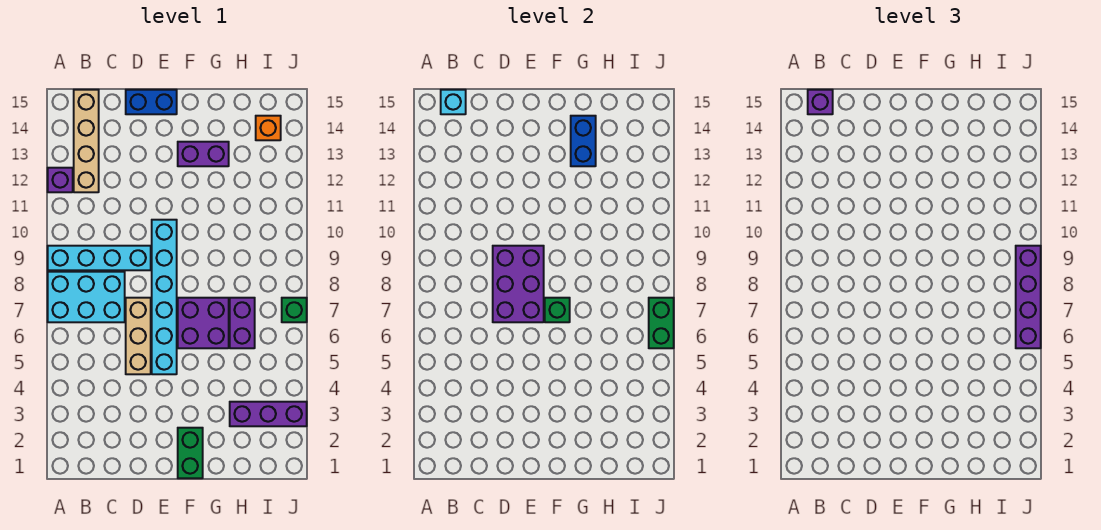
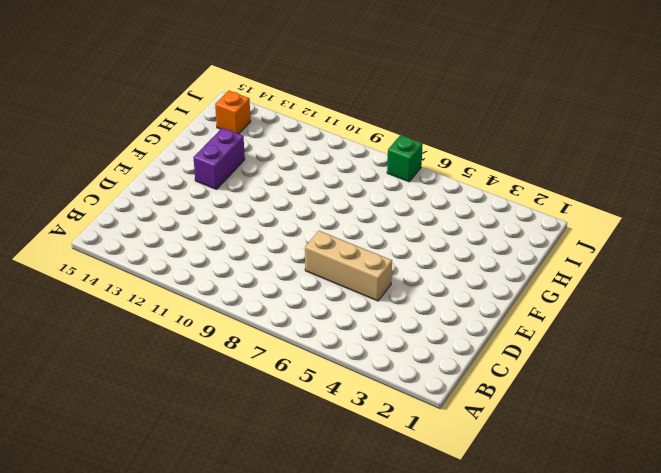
none -> cyan 2x3 brick [48,272,125,322]
none -> cyan 1x4 brick [48,246,151,270]
none -> purple 1x1 brick [48,168,73,192]

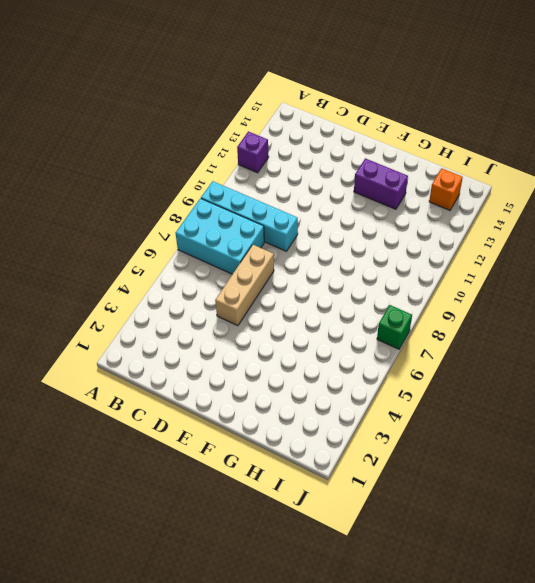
none -> tan 1x4 brick [74,90,99,192]
none -> blue 1x2 brick [126,90,177,114]
none -> cyan 1x6 brick [152,220,177,374]

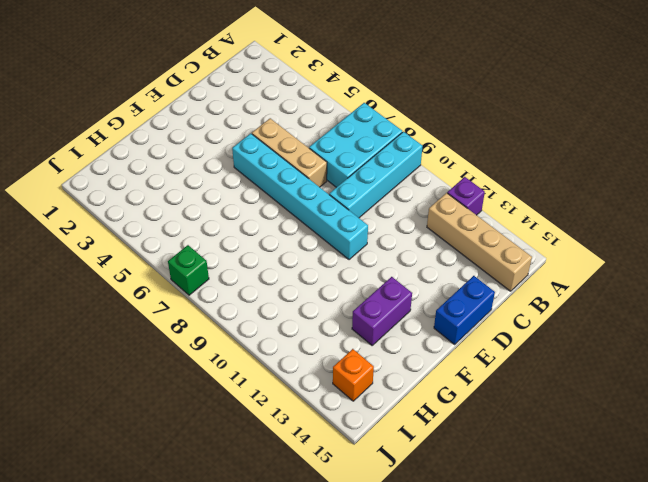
none -> green 1x2 brick [178,428,203,478]
none -> purple 2x2 brick [178,298,229,348]
none -> purple 1x3 brick [230,402,307,426]

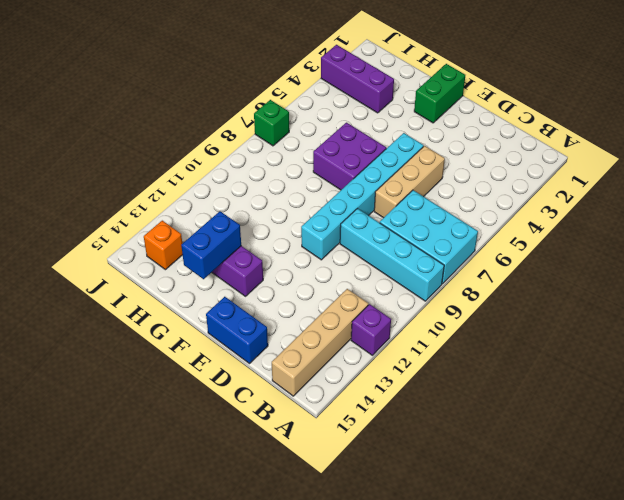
none -> purple 1x2 brick [230,298,255,348]
none -> cyan 1x1 brick [441,90,466,114]
none -> purple 2x3 brick [493,246,544,322]

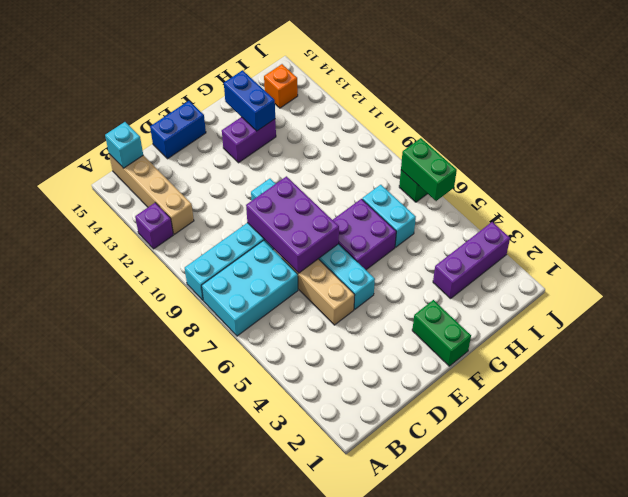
cyan 1x2 brick [362,185,416,247] -> purple 1x2 brick [230,298,255,348]
none -> green 1x1 brick [545,298,570,322]
none -> purple 1x1 brick [808,90,833,114]
none -> purple 1x4 brick [1016,246,1041,348]

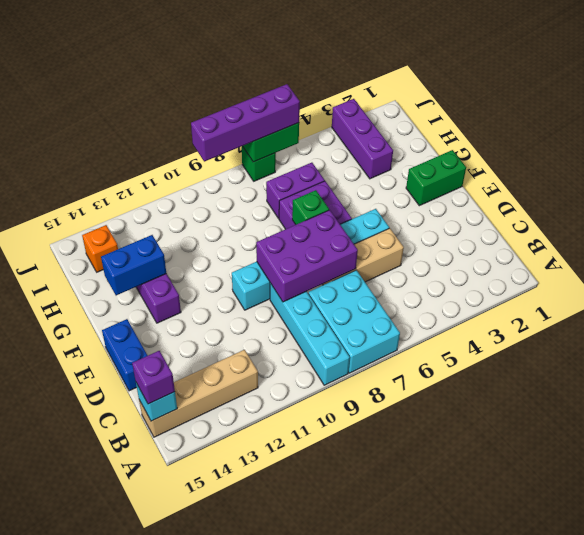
none -> purple 1x1 brick [48,168,73,192]

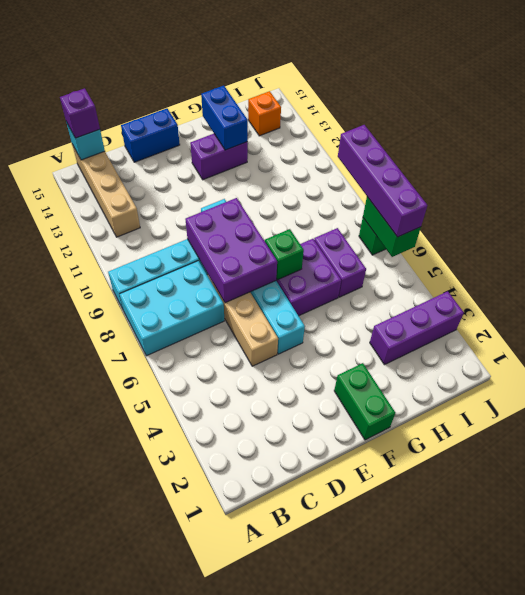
none -> purple 1x1 brick [48,168,73,192]

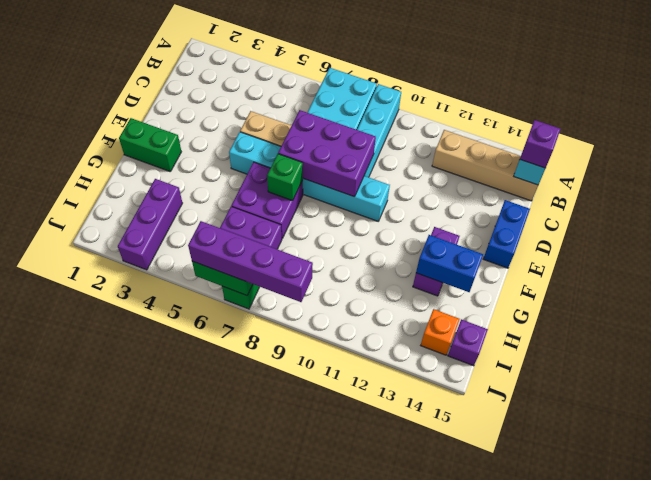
purple 1x1 brick [448,319,488,366] -> purple 1x1 brick moved to [48,168,73,192]

